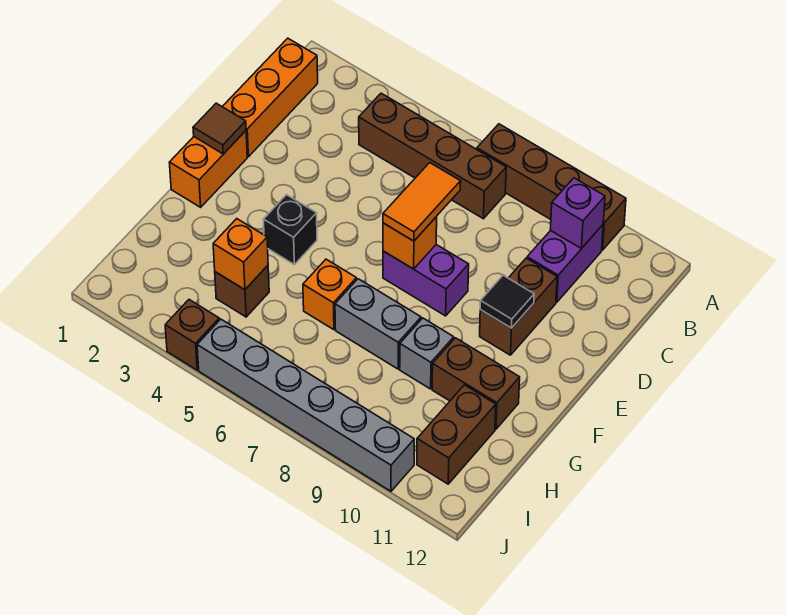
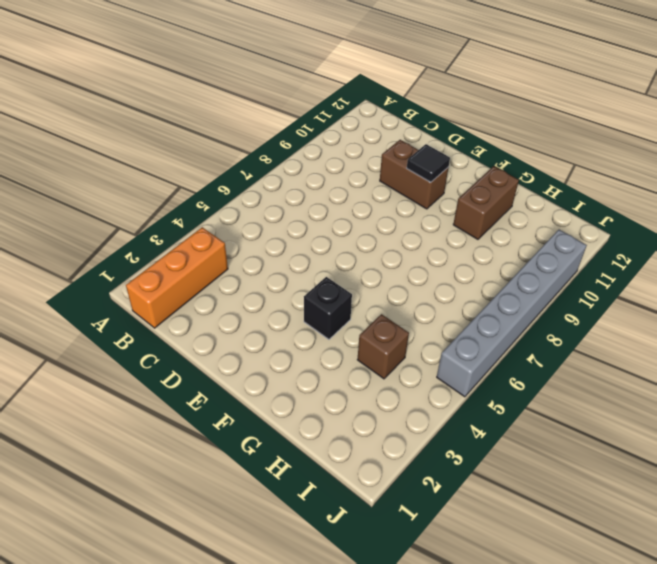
orange 1x3 brick [126,227,228,328] -> orange 1x3 brick turned to [222,38,318,157]
none -> brown 1x4 brick [477,124,626,250]
none -> brown 1x4 brick [359,93,506,219]
none -> purple 1x2 brick [527,225,603,302]

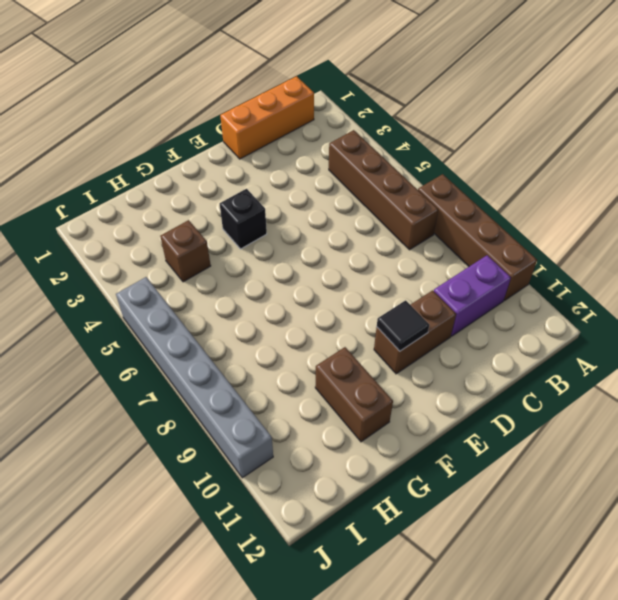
none -> orange 1x2 brick [169,131,247,207]
none -> purple 1x2 brick [383,245,469,316]
none -> orange 1x1 brick [303,259,356,330]

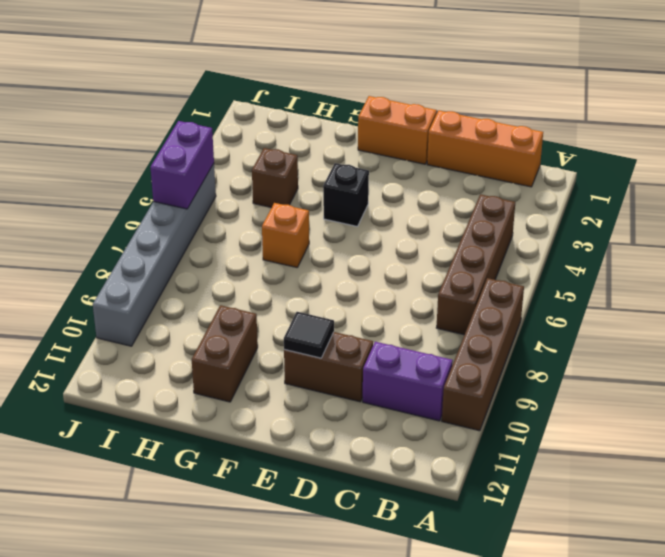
purple 1x2 brick [150,121,214,209] -> purple 1x2 brick moved to [383,245,469,316]
none -> grey 1x2 brick [335,279,421,369]
none -> grey 1x1 brick [400,318,454,389]
none -> brown 1x2 brick [417,385,496,484]

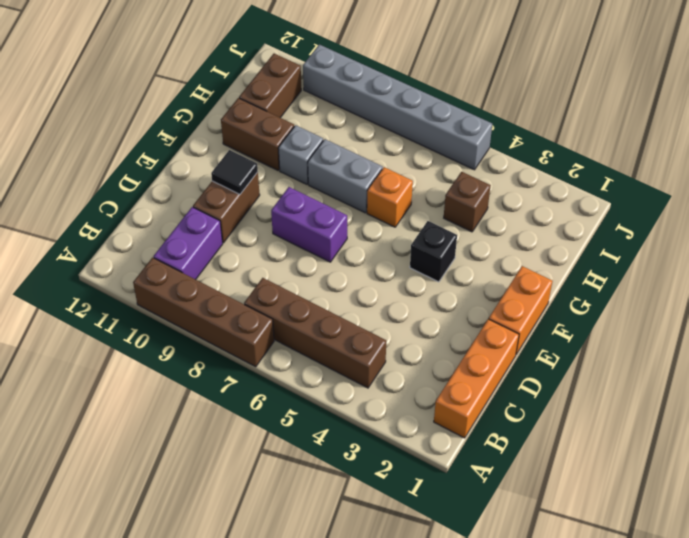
none -> brown 1x1 brick [165,300,219,370]
none -> purple 1x1 brick [550,178,605,249]
none -> brown 1x1 tile [193,103,246,154]

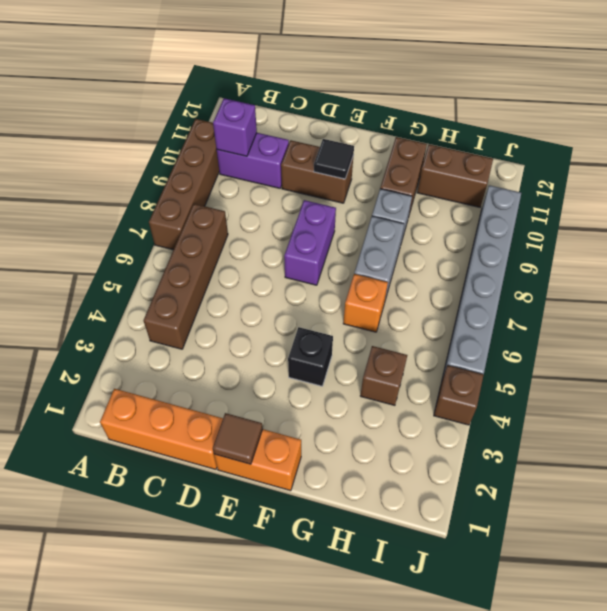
none -> orange 1x1 brick [383,217,437,269]
none -> orange 1x1 brick [213,219,268,290]
none -> orange 1x2 tile [383,163,461,241]

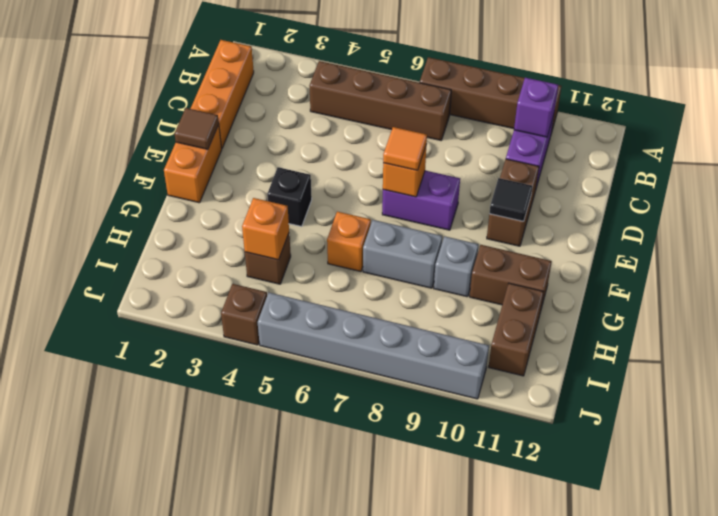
orange 1x1 tile [383,127,427,170] -> orange 1x2 tile [383,163,461,241]

